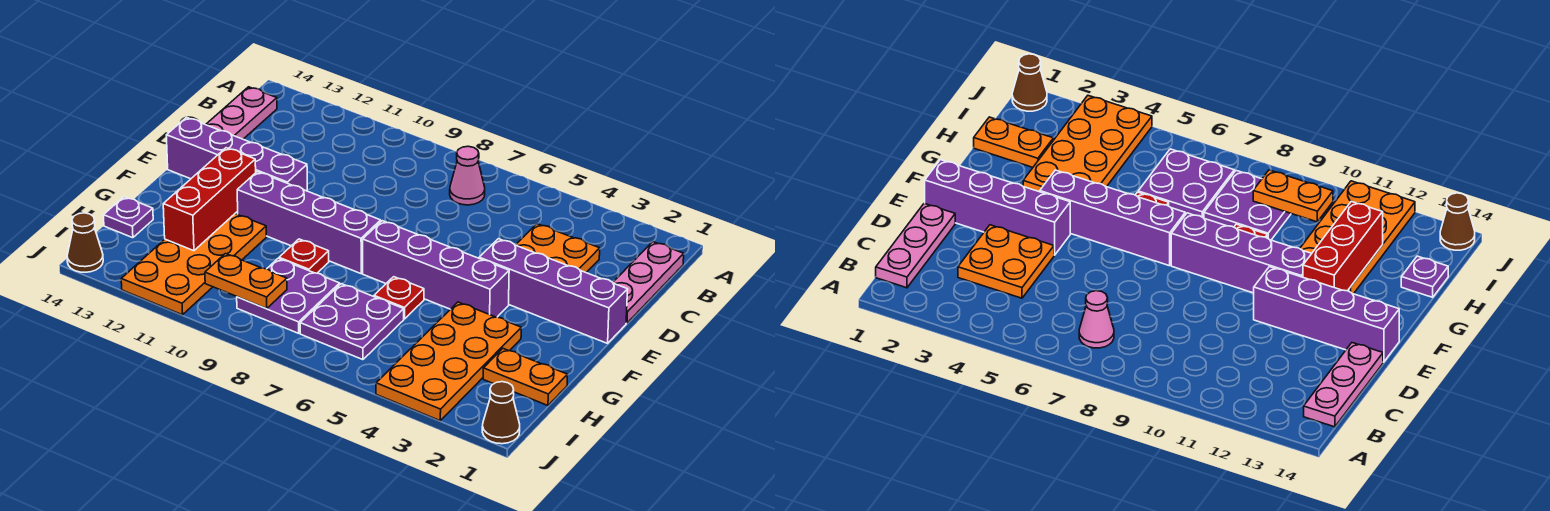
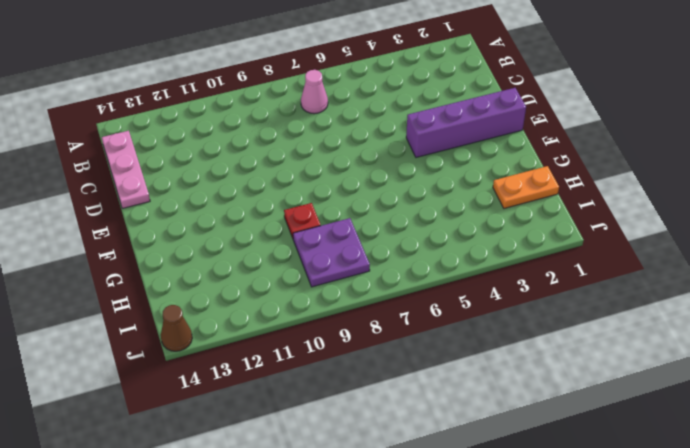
none -> pink 1x3 plate [613,242,684,323]
none -> orange 2x2 plate [516,224,600,272]
none -> purple 1x4 brick [166,117,307,191]

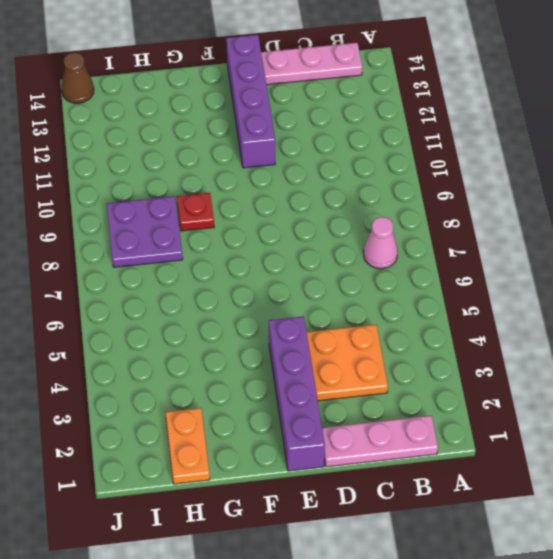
none -> purple 1x4 brick [363,221,509,317]
none -> purple 1x4 brick [237,172,381,274]
none -> orange 2x4 plate [376,302,521,420]

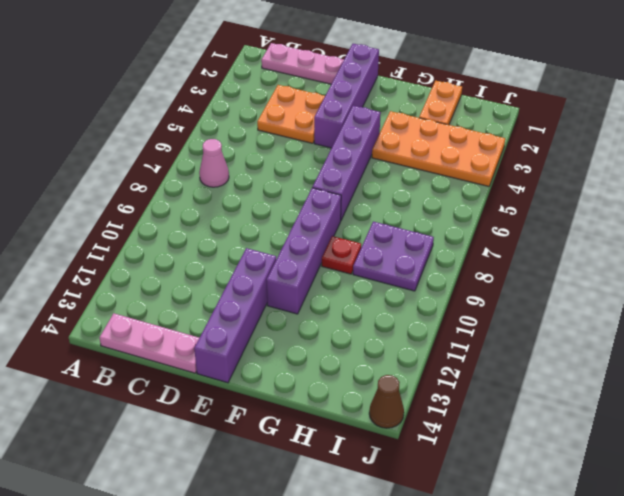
none -> red 1x1 plate [374,277,424,319]
none -> orange 2x4 plate [121,214,266,315]
none -> purple 2x2 plate [300,284,404,360]

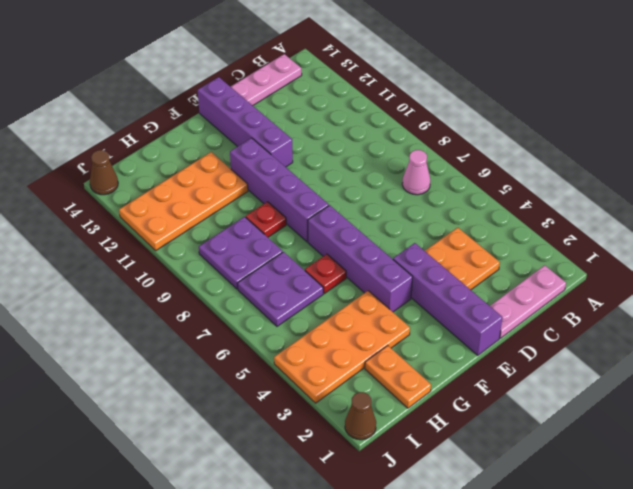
none -> purple 1x1 plate [103,197,153,238]
none -> red 1x3 brick [163,148,256,251]
none -> orange 1x2 plate [205,254,287,309]

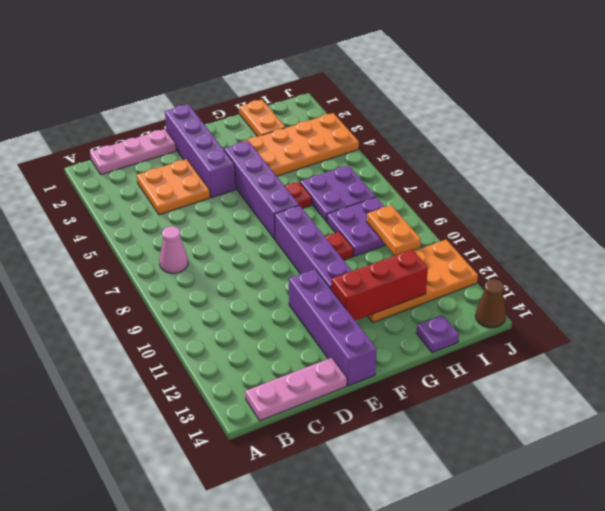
none -> brown 1x1 cone [482,382,520,444]

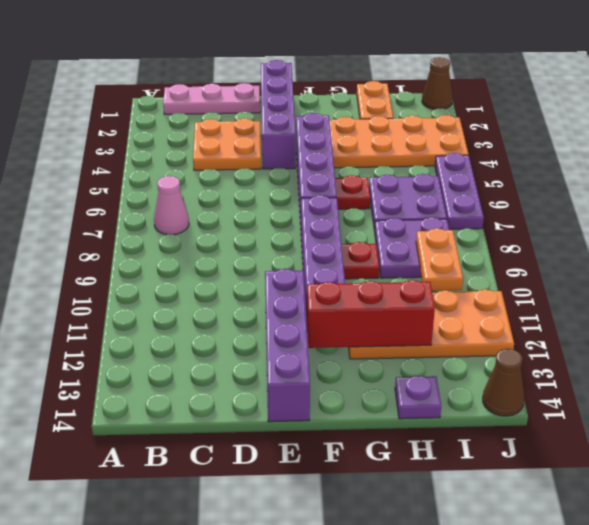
purple 1x3 plate [435,153,484,229] -> none
none -> pink 1x3 plate [206,87,277,139]

